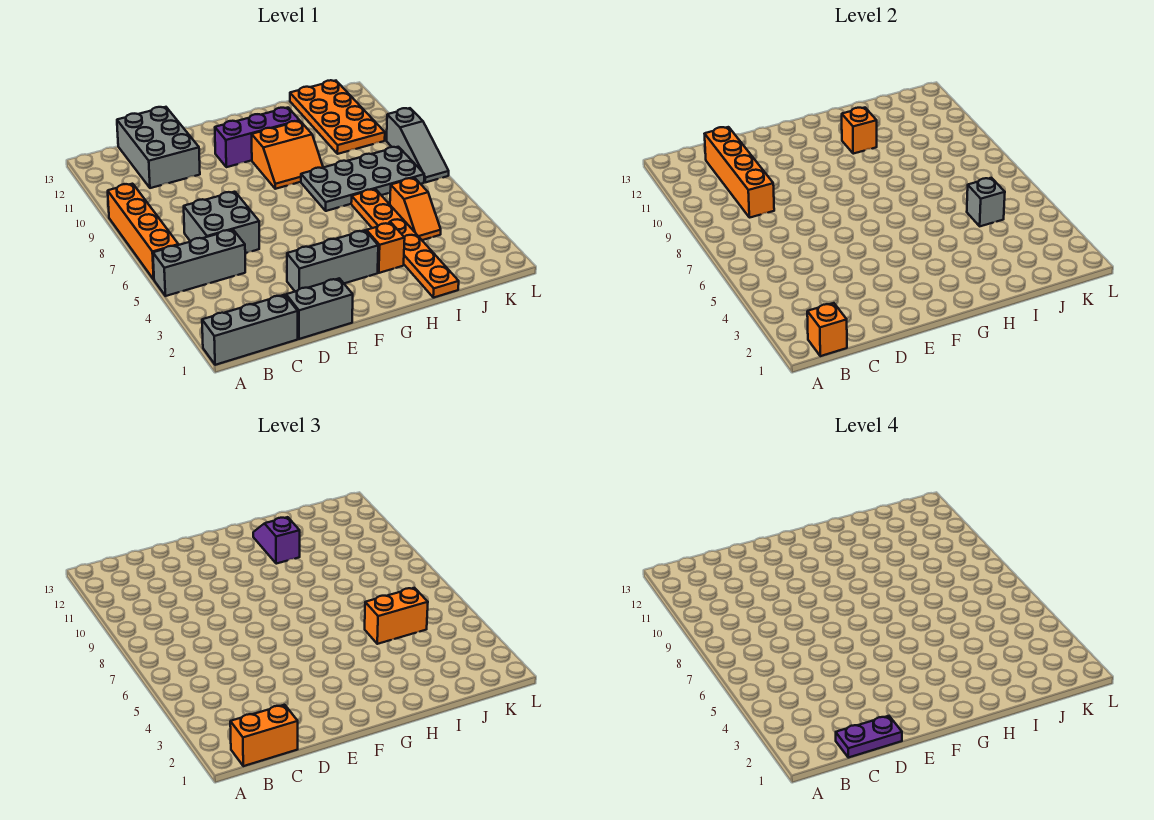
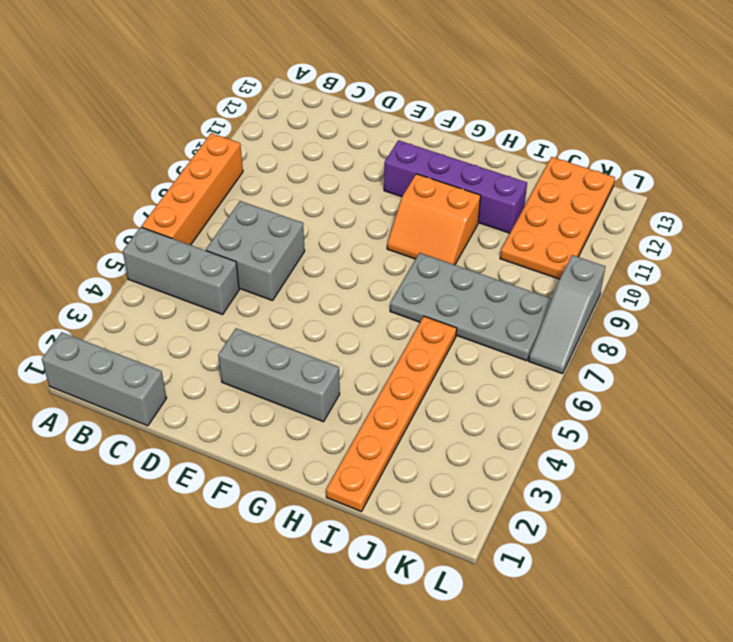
purple 1x4 brick [384,140,527,233] -> purple 1x3 brick [215,108,300,167]
none -> grey 2x3 brick [117,107,200,188]
none -> grey 1x2 brick [286,278,353,339]
none -> orange 1x1 brick [366,223,405,273]

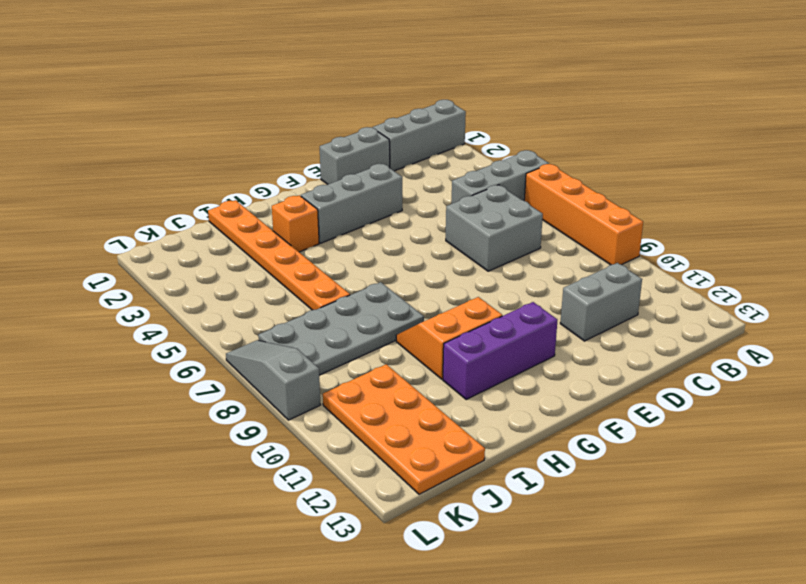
grey 1x2 brick [560,263,642,341] -> grey 2x3 brick [117,107,200,188]
none -> orange 1x2 slope [390,178,441,240]
none -> orange 1x1 brick [807,303,847,356]
none -> orange 1x4 brick [705,127,774,218]

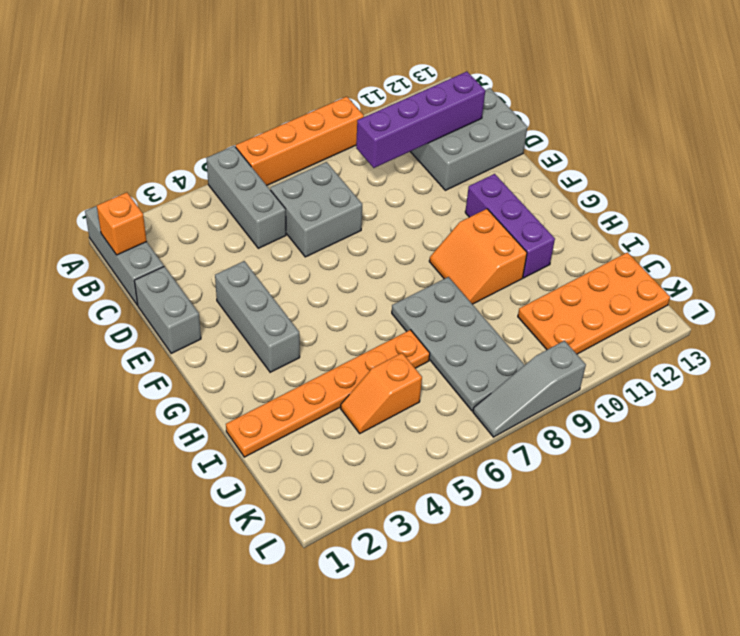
purple 1x4 brick [356,72,485,168] -> orange 1x4 brick [705,127,774,218]
none -> orange 1x1 brick [366,223,405,273]
none -> orange 1x1 brick [842,108,877,154]
none -> grey 1x1 brick [967,178,1005,226]

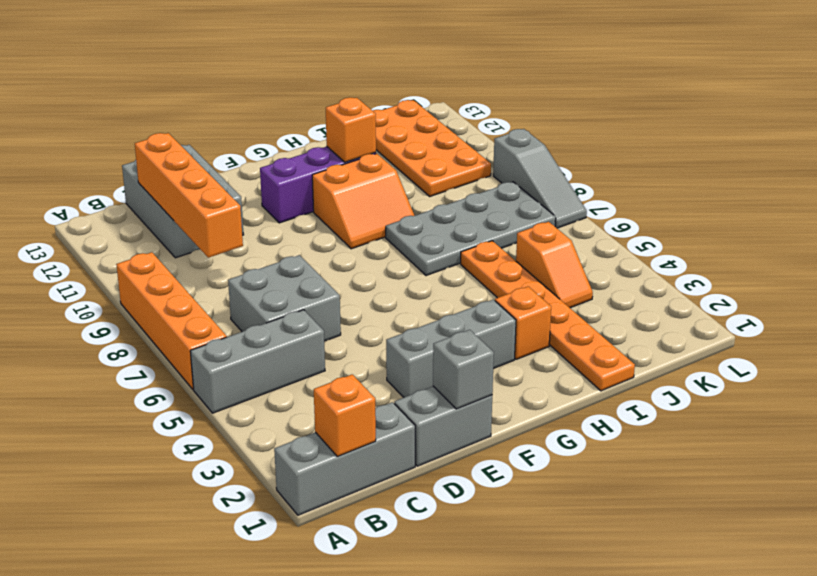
grey 1x1 brick [433,330,494,409] -> grey 1x1 brick moved to [967,178,1005,226]
none -> orange 1x2 brick [230,705,298,766]
none -> purple 1x2 slope [253,517,300,564]
none -> orange 1x2 brick [365,588,428,644]

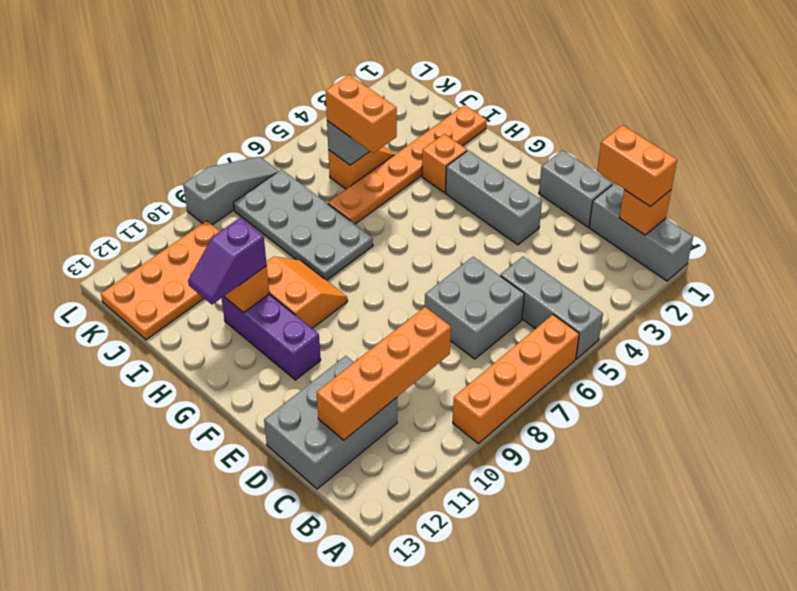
none -> purple 1x2 plate [836,716,902,758]

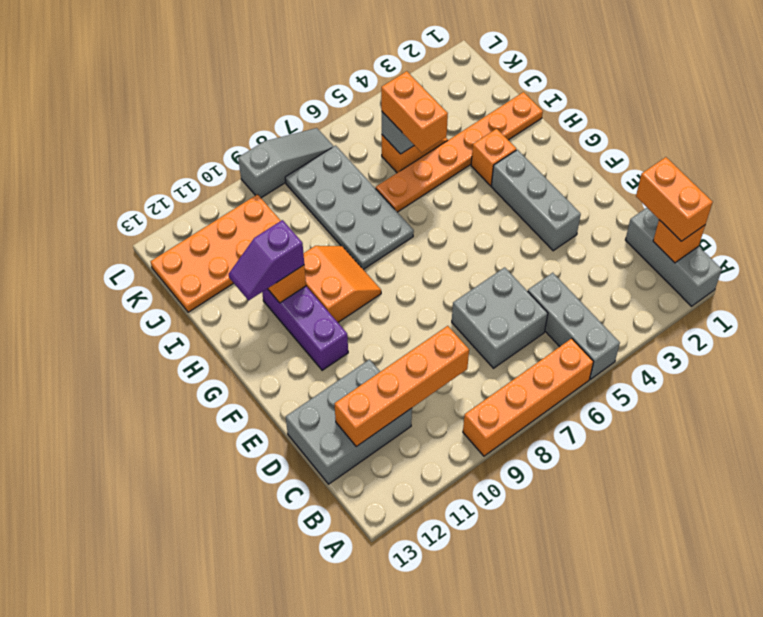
none -> grey 1x2 brick [286,278,353,339]
none -> purple 1x2 plate [836,716,902,758]

